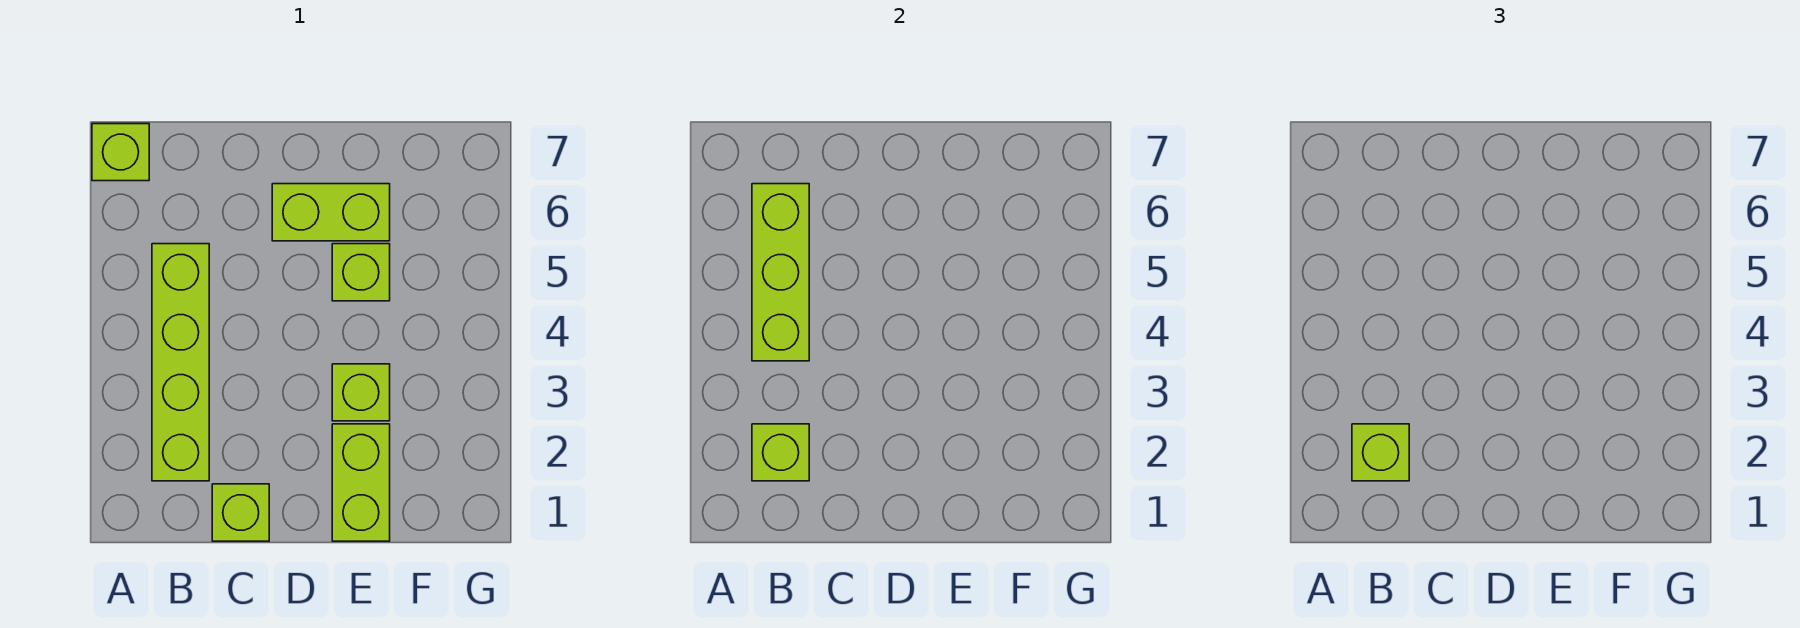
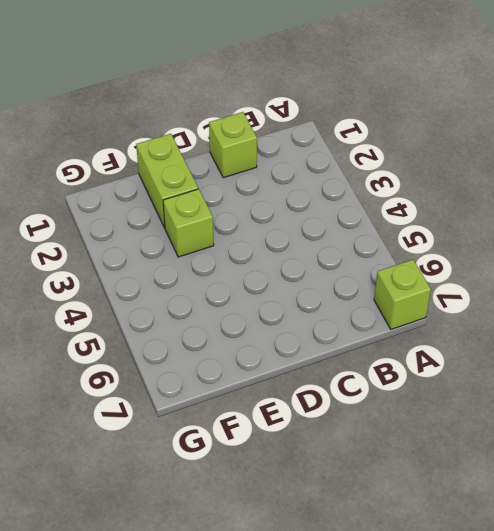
none -> lime 1x4 brick [152,244,209,481]
none -> lime 1x2 brick [272,184,390,241]

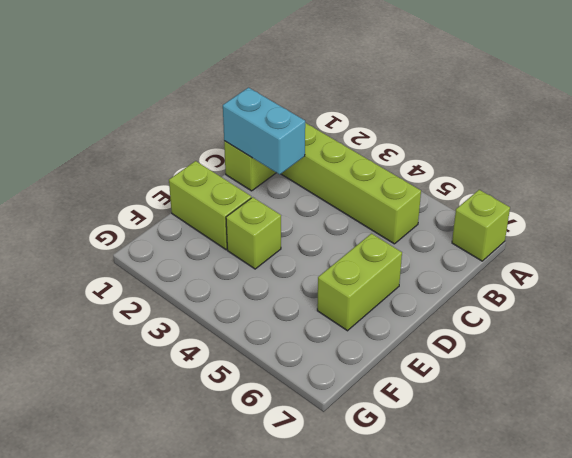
cyan 1x2 brick [223,88,305,174] -> none
none -> lime 1x1 brick [332,244,390,301]
none -> lime 1x1 brick [752,424,809,481]

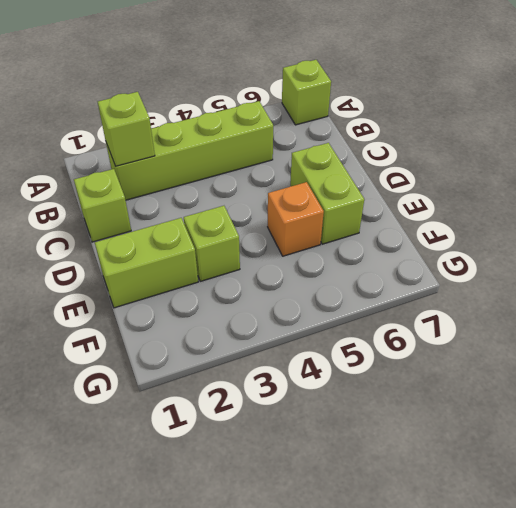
orange 1x1 brick [268,182,324,256] -> lime 1x1 brick [332,244,390,301]
none -> lime 1x3 brick [752,184,809,361]
none -> lime 1x1 brick [1352,424,1409,481]

